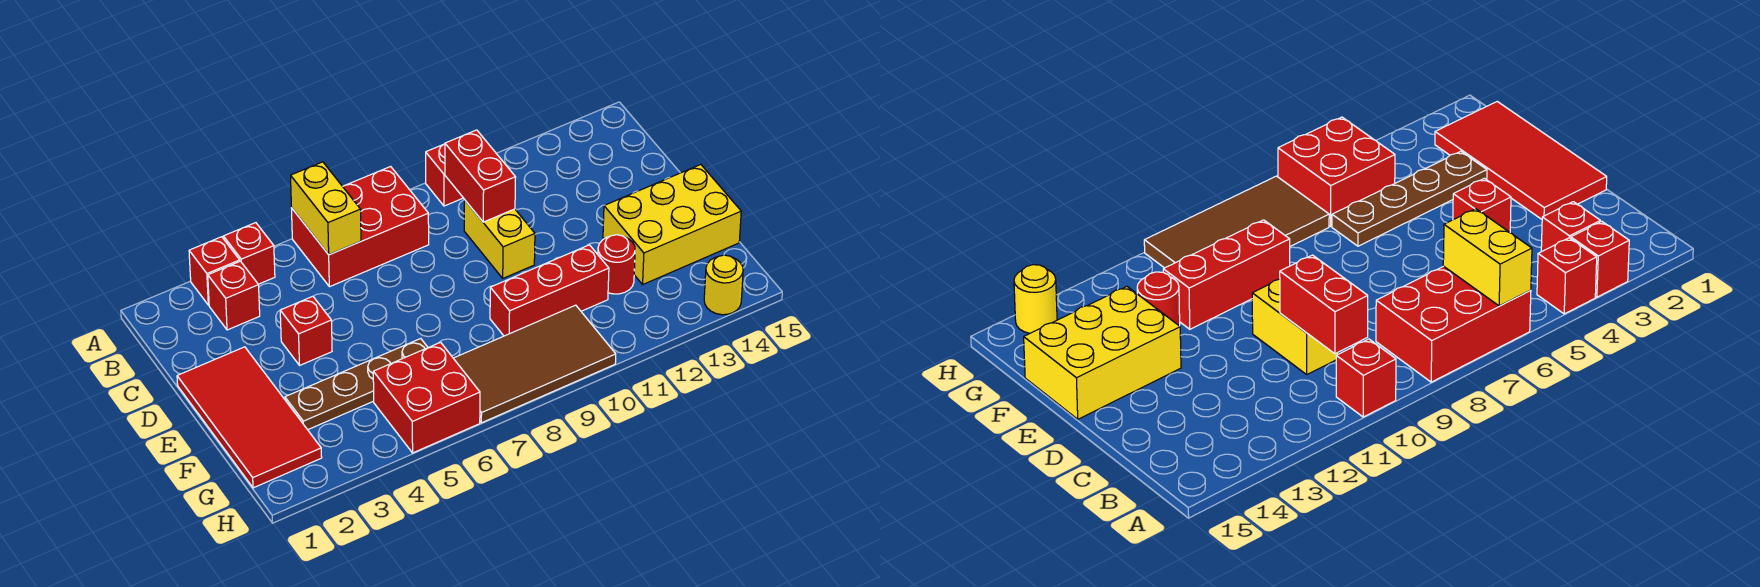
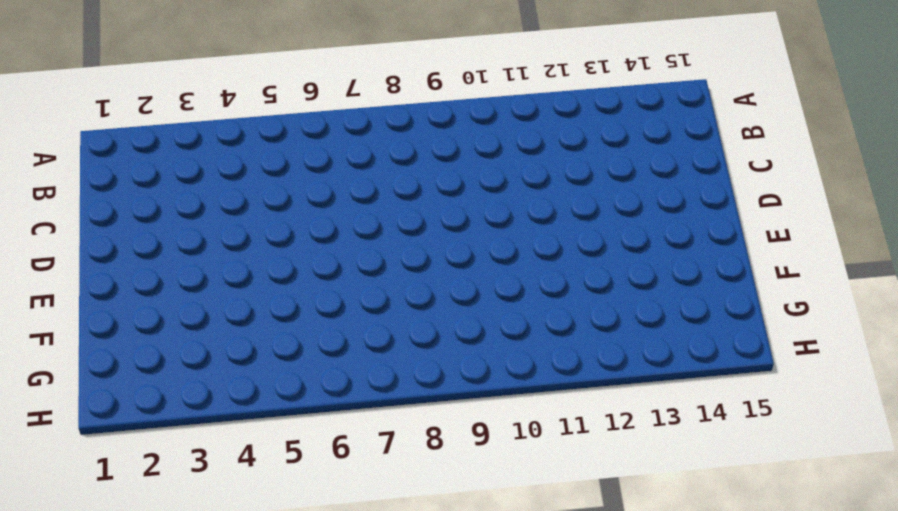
none -> red 1x1 brick [189,237,240,305]
none -> red 1x1 brick [223,223,275,284]
none -> red 2x3 brick [292,167,429,287]

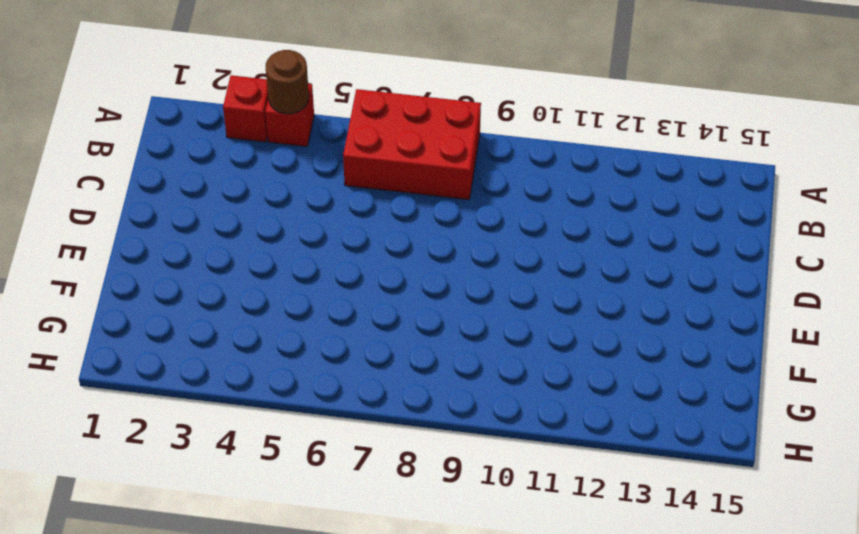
brown 1x1 round brick [266,50,309,114] -> none
none -> red 1x1 brick [426,144,463,206]
none -> red 1x1 brick [208,261,260,330]
none -> yellow 1x2 brick [464,200,535,278]

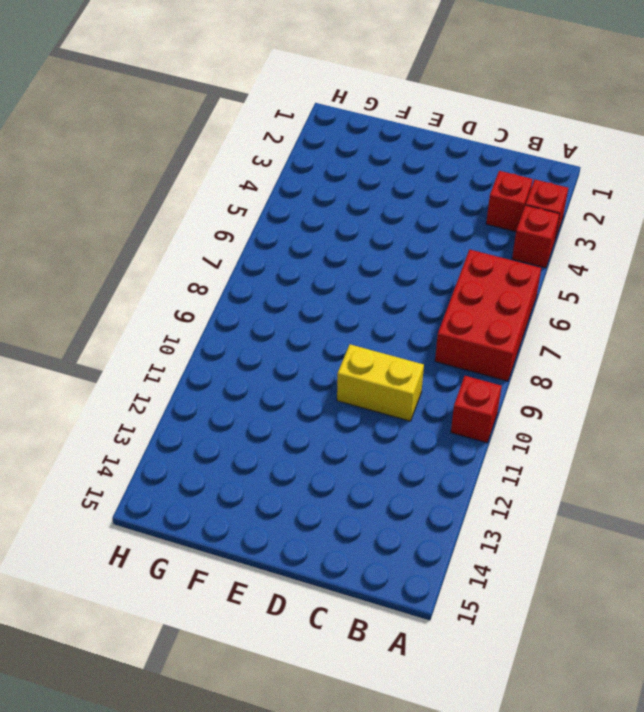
none -> red 2x4 tile [177,347,322,488]
none -> red 1x1 brick [280,296,332,365]
none -> yellow 2x3 brick [603,165,741,284]

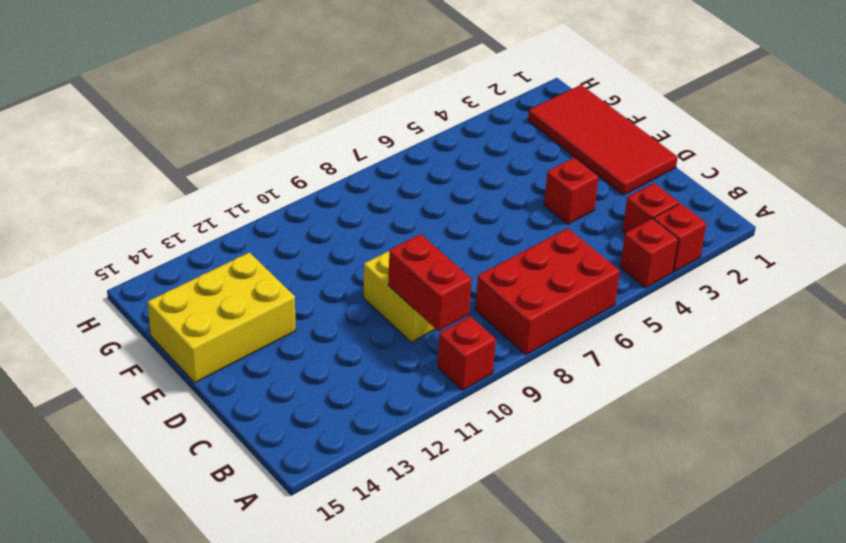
none -> brown 1x4 plate [285,339,428,430]
none -> red 1x3 brick [490,245,609,336]
none -> red 1x1 round brick [598,235,635,294]

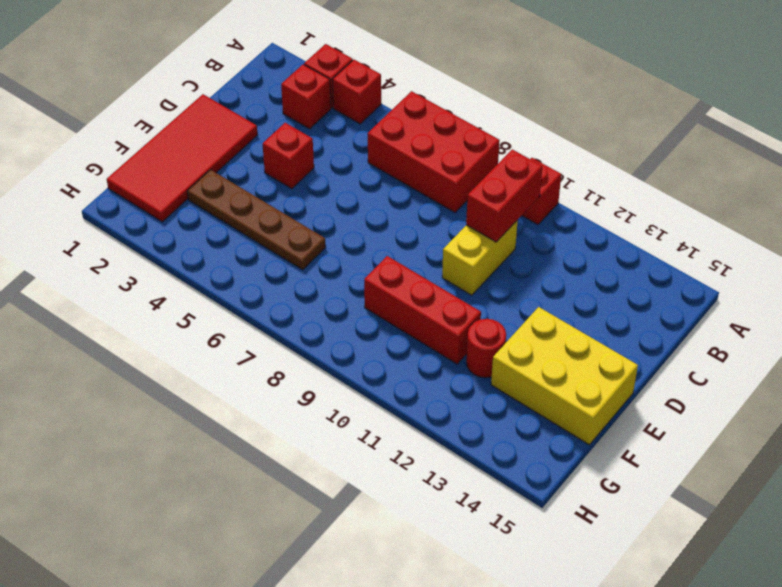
none -> red 2x2 brick [373,342,480,453]
none -> brown 2x4 tile [453,305,616,423]
none -> yellow 1x1 round brick [704,255,743,315]

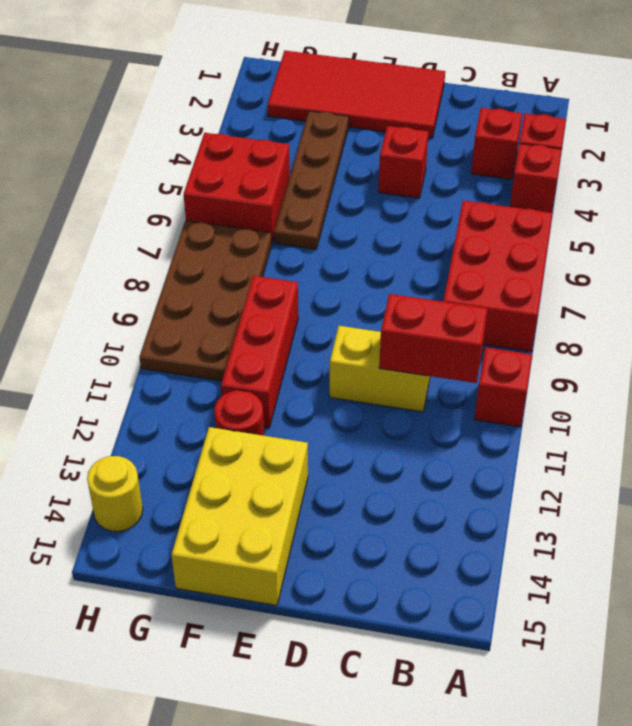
brown 2x4 plate [140,221,272,381] -> brown 2x4 tile [453,305,616,423]
none -> yellow 1x2 brick [291,162,361,255]

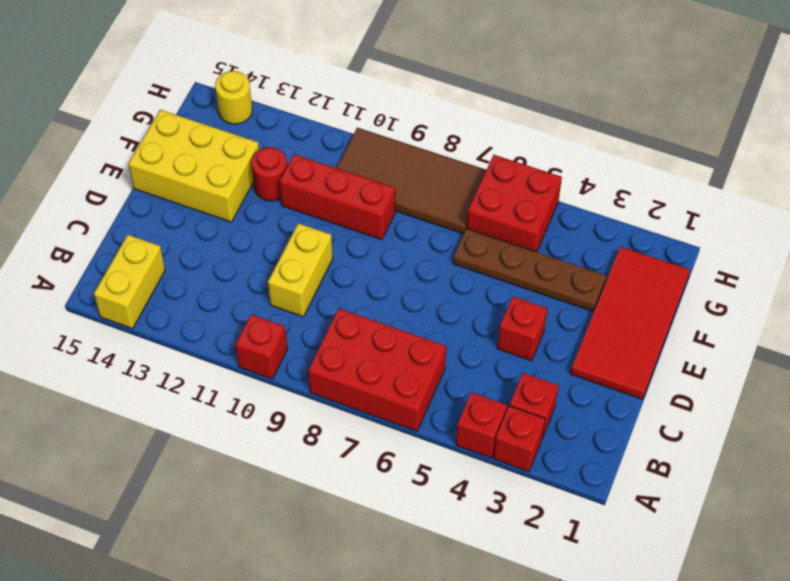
yellow 1x2 brick [94,235,165,329] -> yellow 1x2 brick moved to [291,162,361,255]
none -> red 1x2 brick [445,130,516,222]

